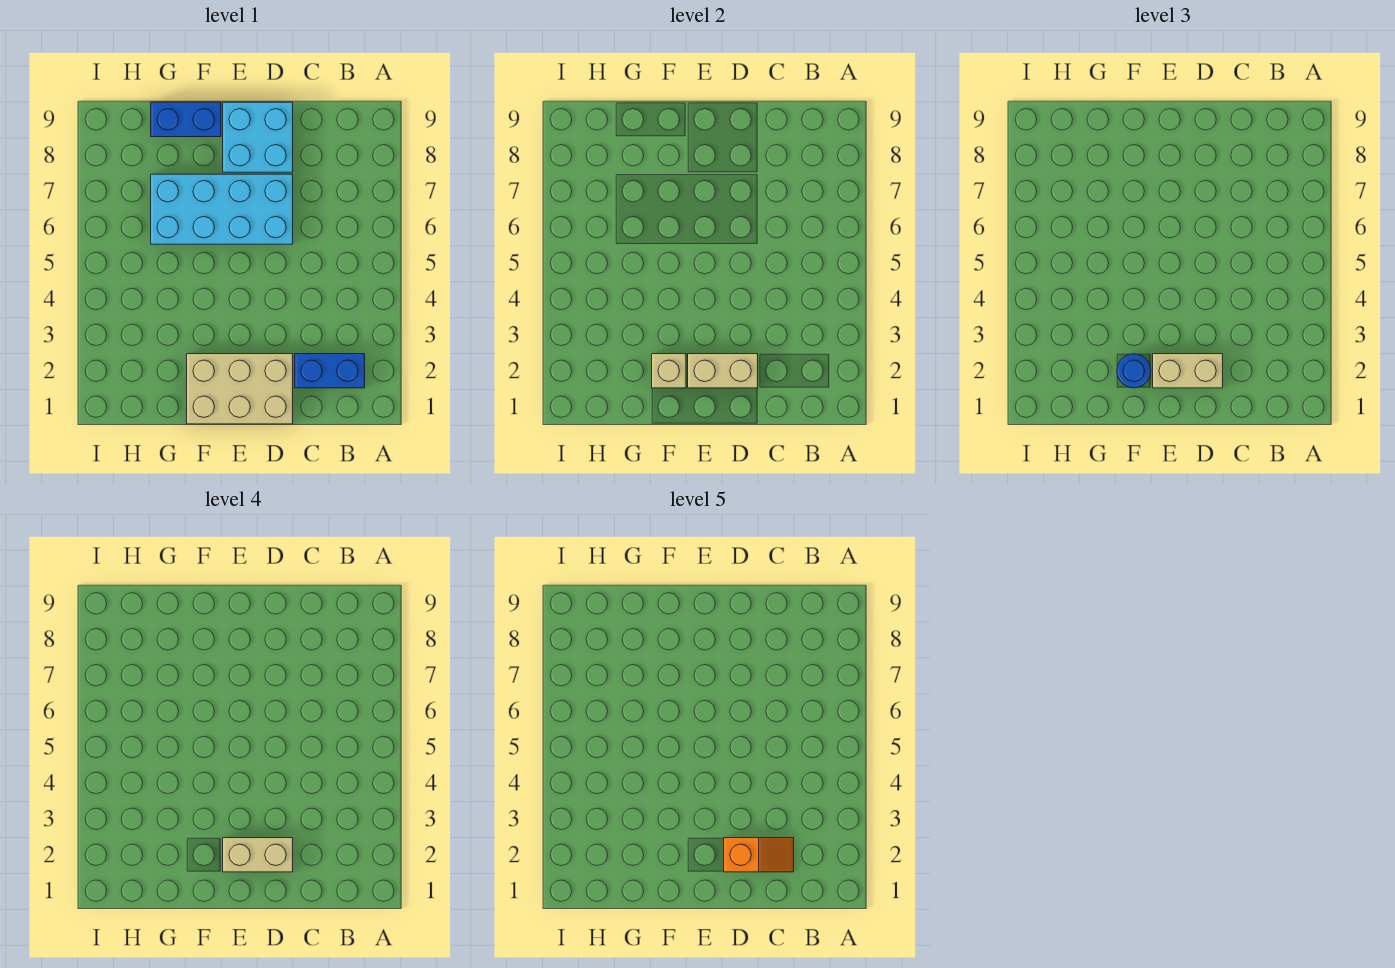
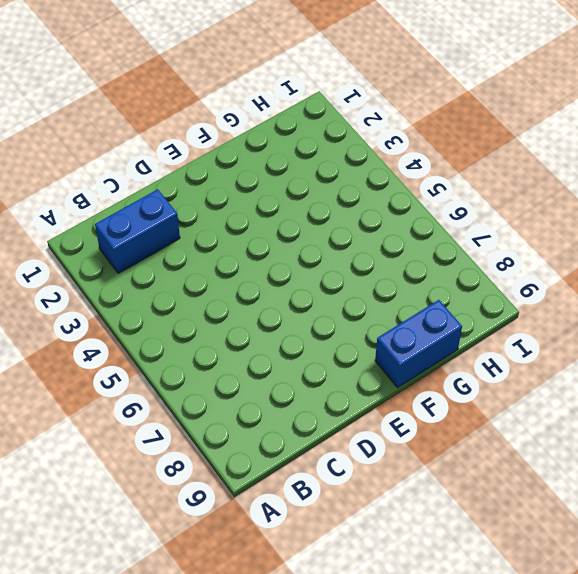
none -> tan 2x3 brick [187,354,293,424]
none -> cyan 2x4 brick [151,174,293,244]

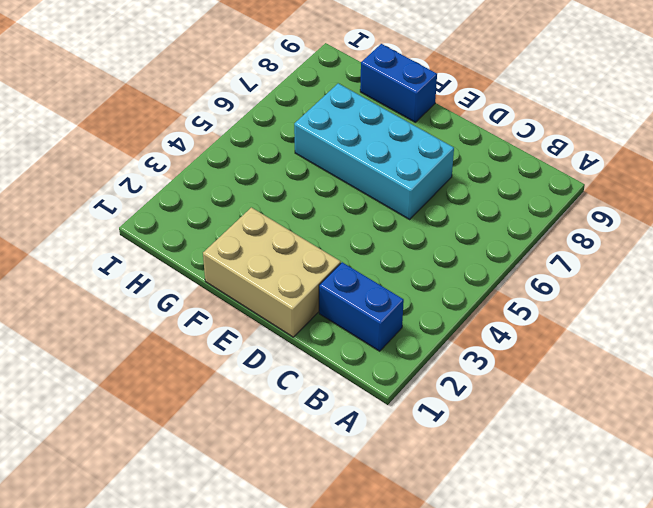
none -> cyan 2x2 brick [223,102,293,172]
none -> tan 1x2 brick [688,354,758,388]

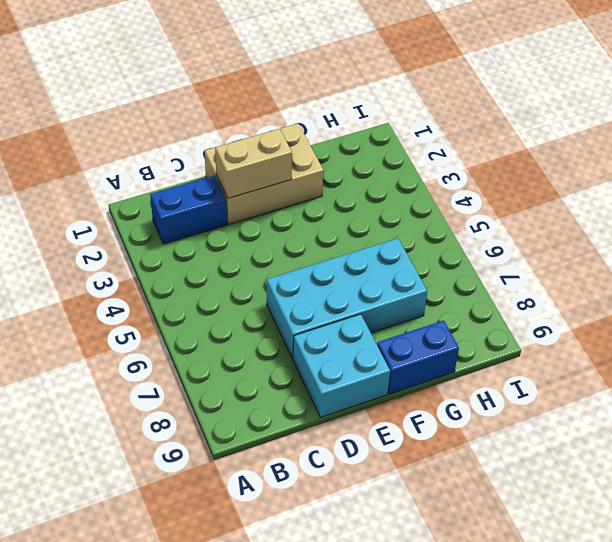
none -> tan 1x1 brick [652,354,686,388]
none -> tan 1x2 brick [1153,354,1223,388]

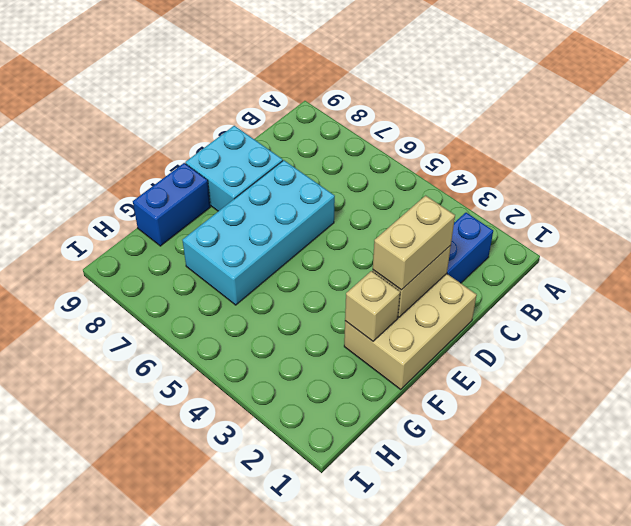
none -> blue 1x1 round brick [1117,354,1151,388]
none -> tan 1x2 brick [223,838,293,872]

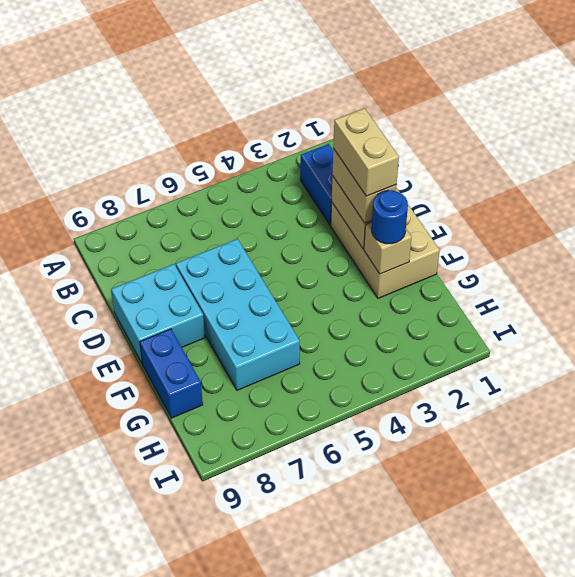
none -> orange 1x2 slope [724,838,794,872]

